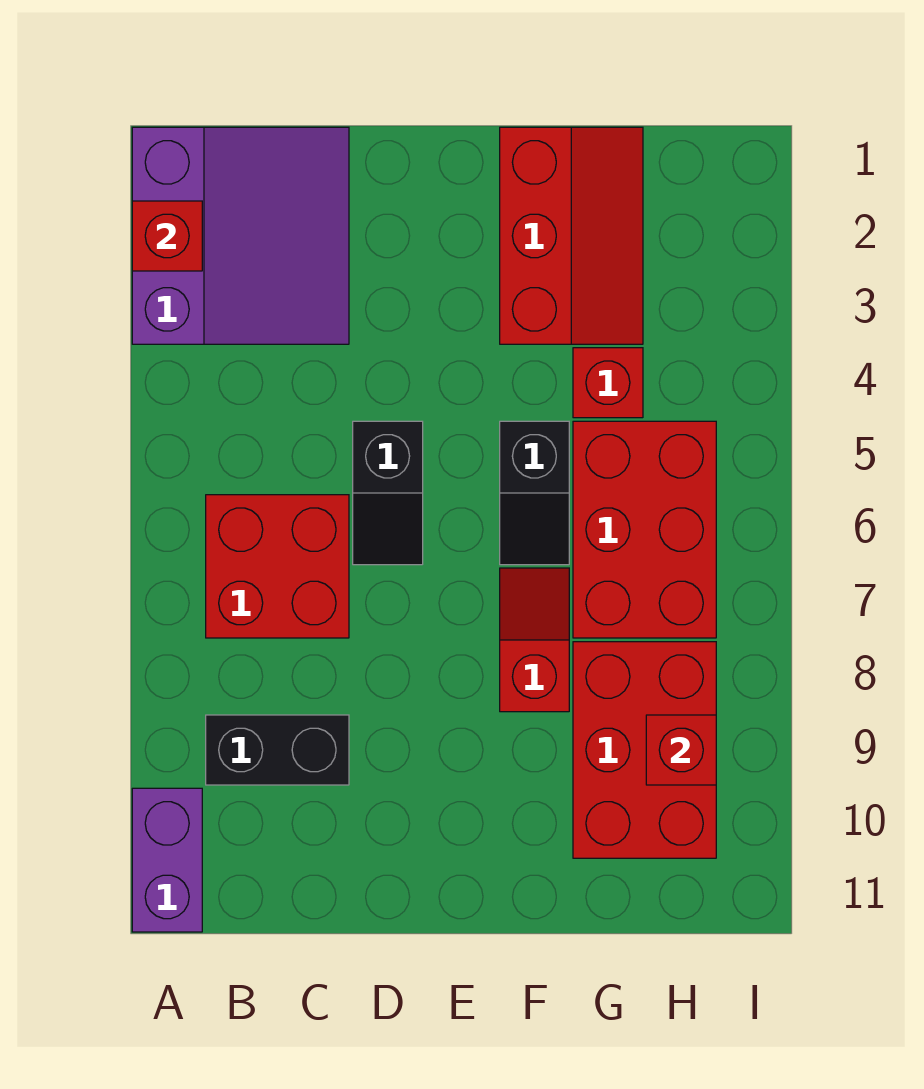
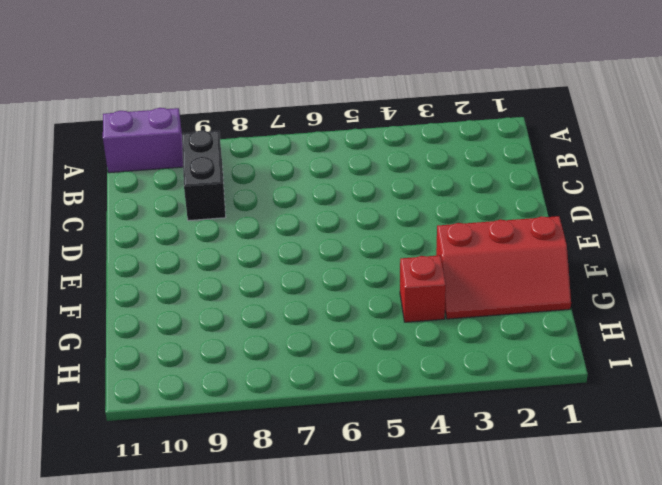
none -> purple 3x3 slope [132,127,349,344]
none -> red 2x2 brick [206,495,349,638]
none -> black 1x2 slope [353,421,423,565]

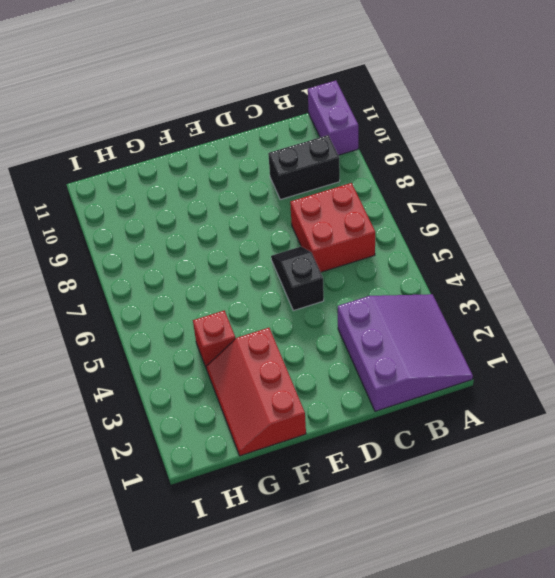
purple 3x3 slope [338,294,473,411] -> purple 3x3 slope turned to [132,127,349,344]
none -> black 1x2 slope [500,421,569,565]
none -> red 1x2 slope [500,568,569,712]
none -> red 2x3 brick [573,421,716,638]

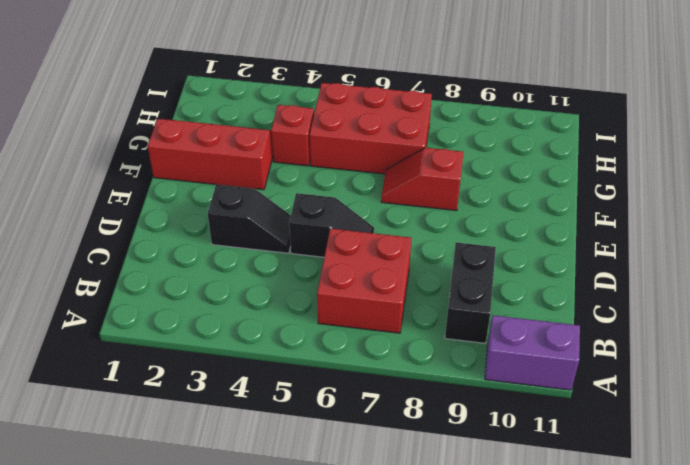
black 1x2 slope [208,185,291,253] -> black 1x2 slope moved to [500,421,569,565]
none -> purple 3x3 slope [132,127,349,344]
none -> red 2x3 brick [573,642,716,858]
none -> red 1x1 brick [132,201,202,271]

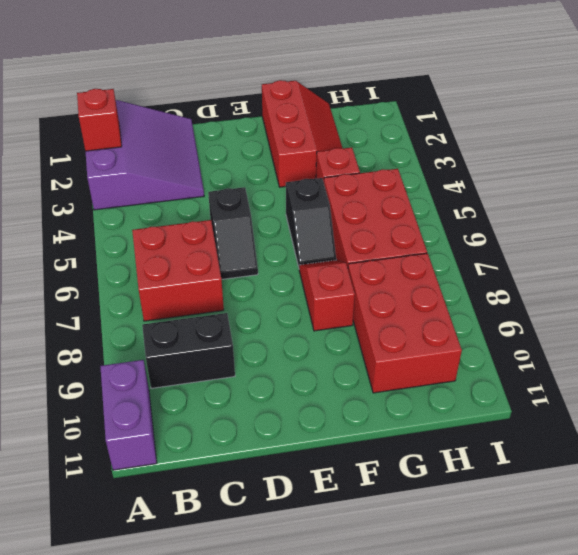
none -> red 1x1 brick [646,715,716,785]

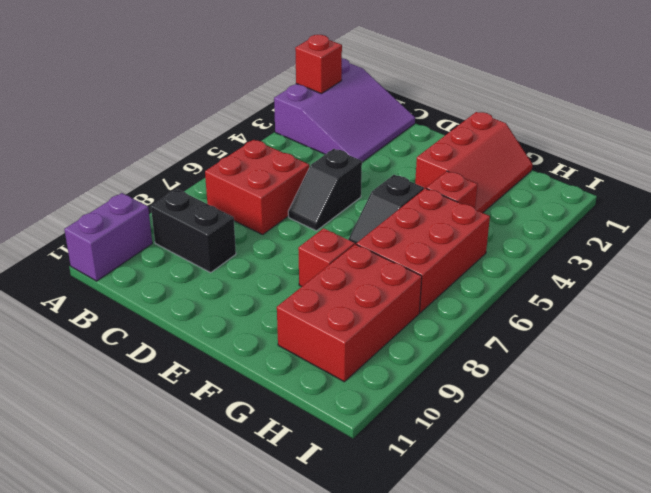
none -> red 1x1 brick [646,715,716,785]

